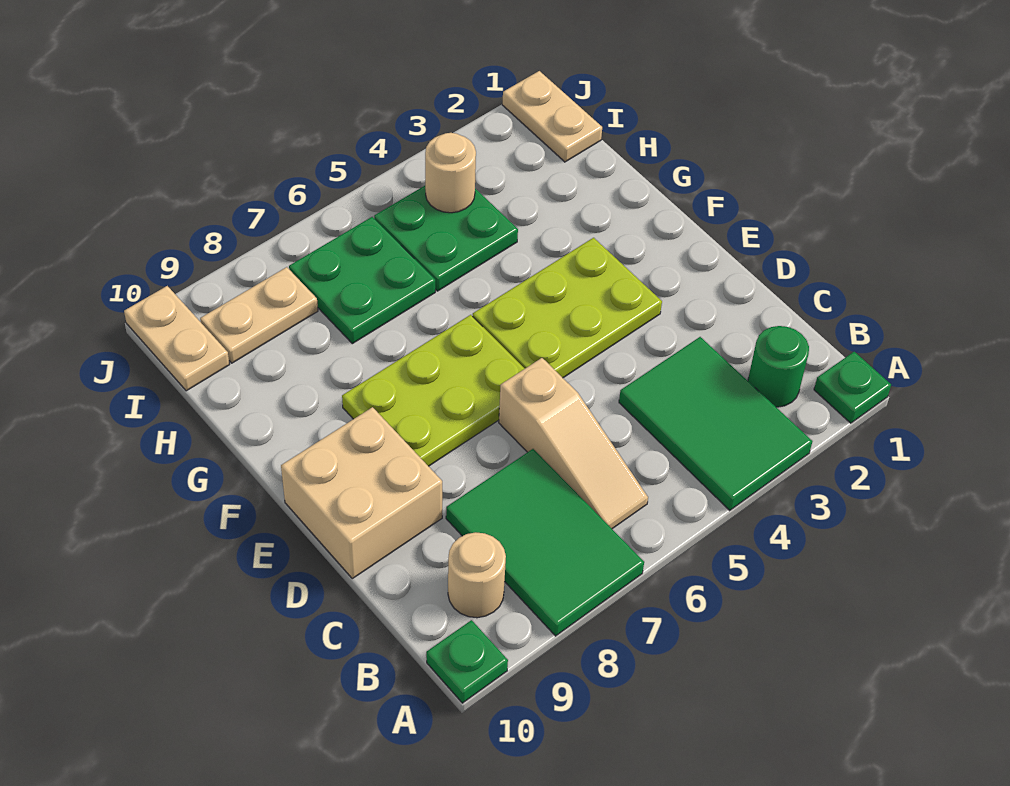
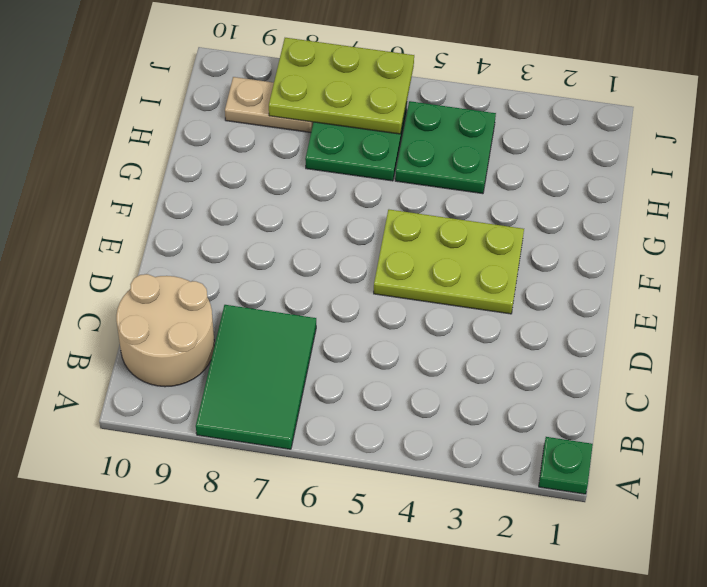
tan 2x2 round brick [116,274,214,387] -> tan 1x1 round brick [448,532,506,618]
lime 2x3 plate [269,38,414,134] -> lime 2x3 plate moved to [342,315,525,466]
none -> green 2x3 tile [619,337,812,510]
none -> green 1x1 plate [426,620,508,703]
none -> green 1x1 round brick [748,326,809,407]

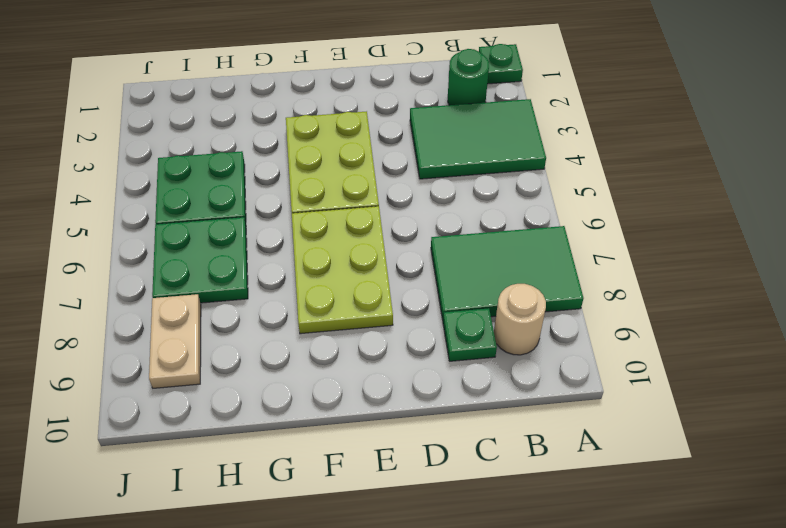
green 1x1 plate [443,308,497,361] -> green 1x1 plate moved to [426,620,508,703]
none -> tan 1x3 slope [499,358,648,529]
none -> tan 2x2 brick [281,407,442,578]
none -> tan 1x2 plate [502,71,602,162]

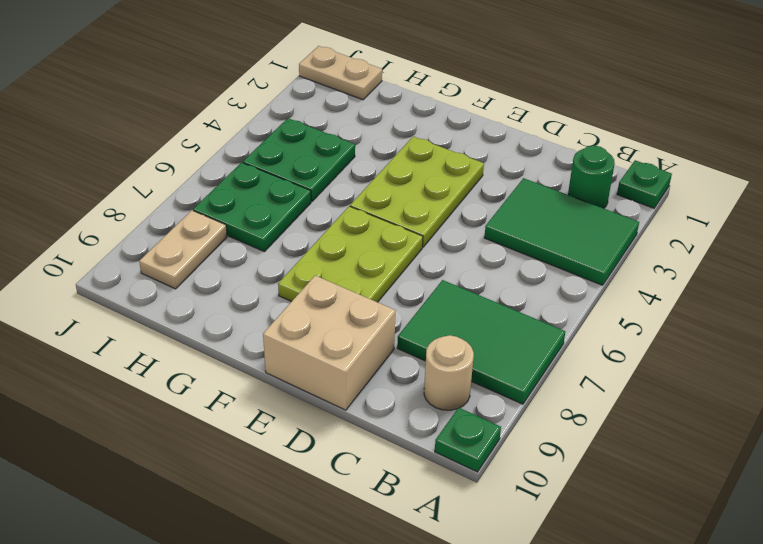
none -> tan 1x3 slope [499,358,648,529]
none -> tan 1x2 plate [124,286,230,391]
none -> tan 1x1 round brick [425,133,476,213]

